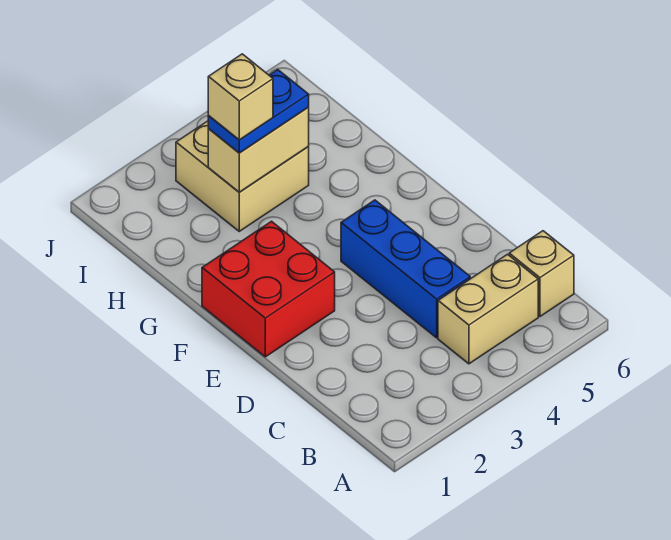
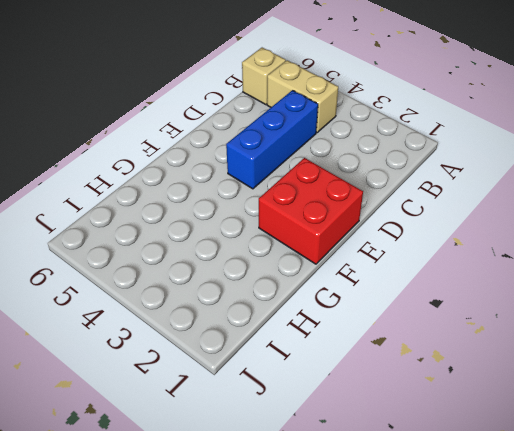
none -> tan 2x2 brick [176,121,309,231]
none -> tan 1x2 brick [208,108,309,192]

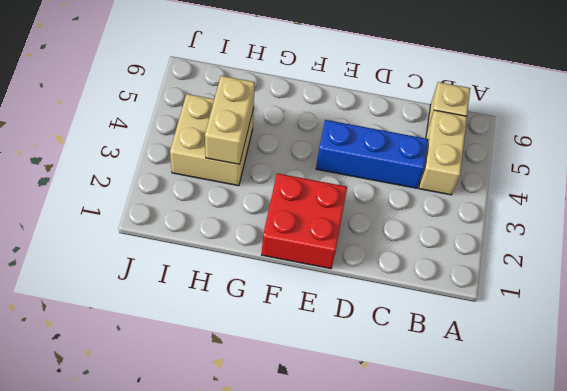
none -> blue 1x2 plate [208,70,309,153]
none -> tan 1x1 brick [208,54,273,140]

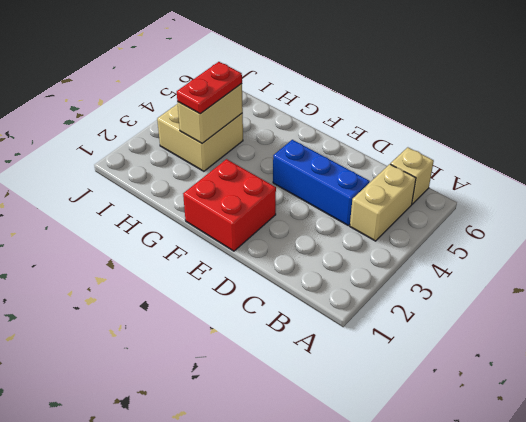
red 1x2 plate [177,62,242,114] -> blue 1x2 plate [208,70,309,153]
none -> tan 1x1 brick [208,54,273,140]

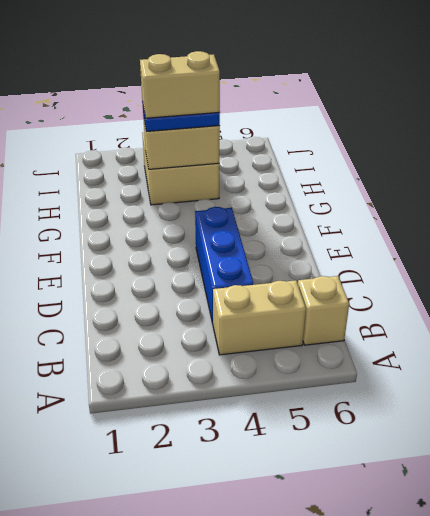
tan 1x2 brick [140,51,220,118] -> tan 1x1 brick [208,54,273,140]
none -> red 2x2 brick [202,221,335,357]

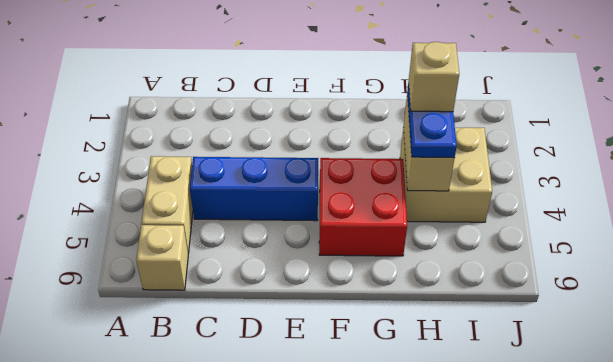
red 2x2 brick [319,158,407,256] -> red 2x2 brick moved to [202,221,335,357]

